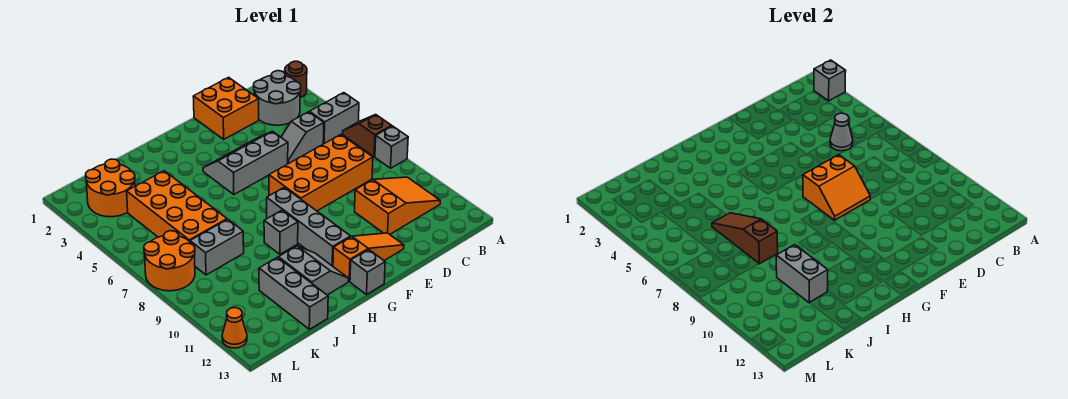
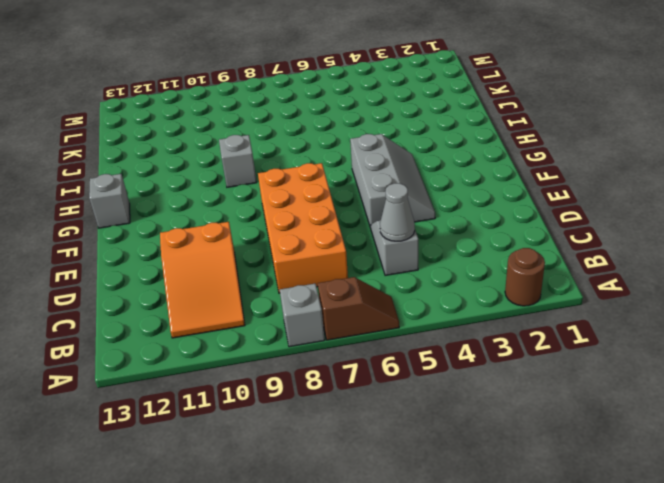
none -> grey 1x2 brick [310,93,359,143]
none -> grey 2x2 round brick [254,71,301,125]
none -> orange 2x2 brick [193,77,259,139]

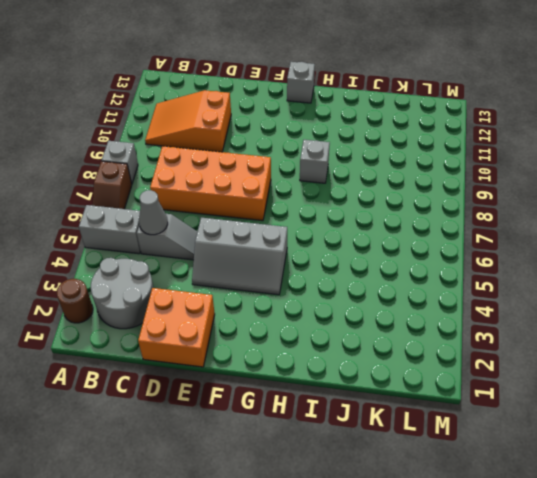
none -> orange 1x3 slope [333,233,404,281]
none -> grey 1x4 brick [267,187,351,266]
none -> grey 2x2 slope [278,246,348,295]

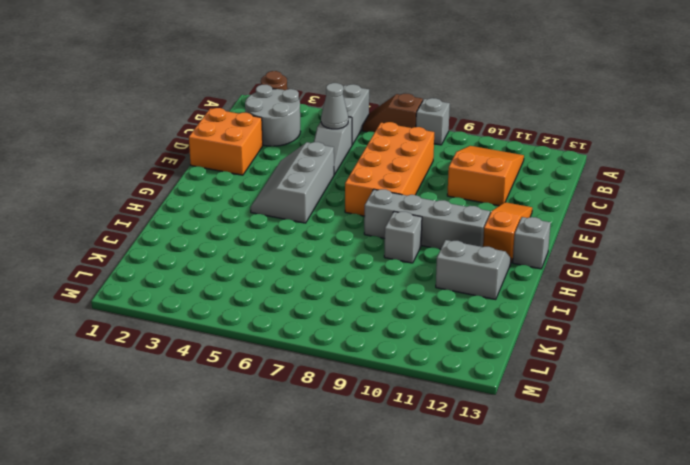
none -> orange 2x4 brick [127,171,227,242]
none -> grey 1x2 brick [190,219,244,275]
none -> grey 1x3 brick [259,257,328,329]

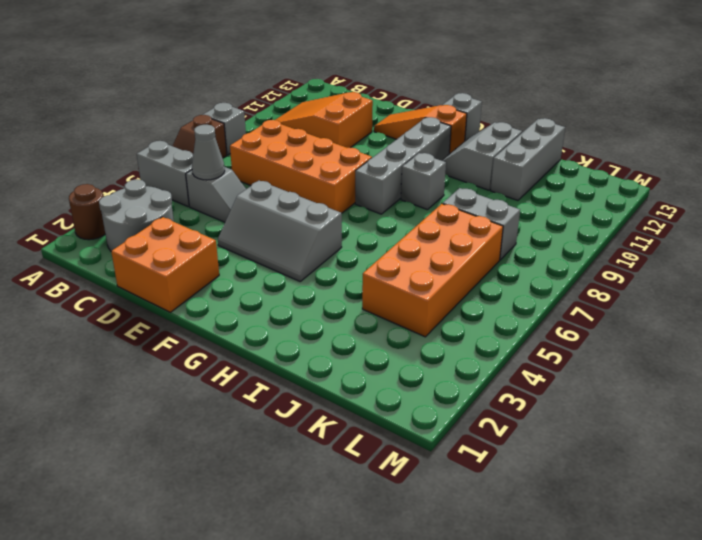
none -> orange 2x2 round brick [86,159,135,217]
none -> orange 2x2 round brick [144,231,195,291]
none -> orange 1x1 cone [222,308,247,348]

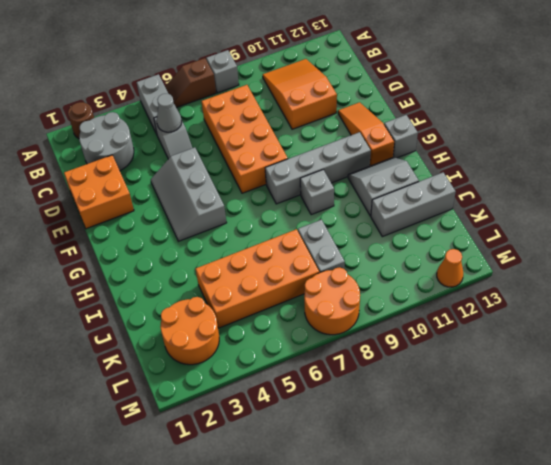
none -> grey 1x1 brick [814,60,846,101]
none -> orange 2x2 slope [803,155,870,220]
none -> brown 1x3 slope [712,213,778,264]

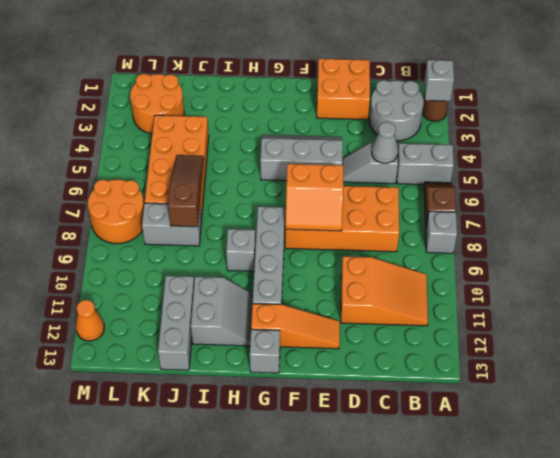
none -> grey 1x2 brick [776,245,828,303]

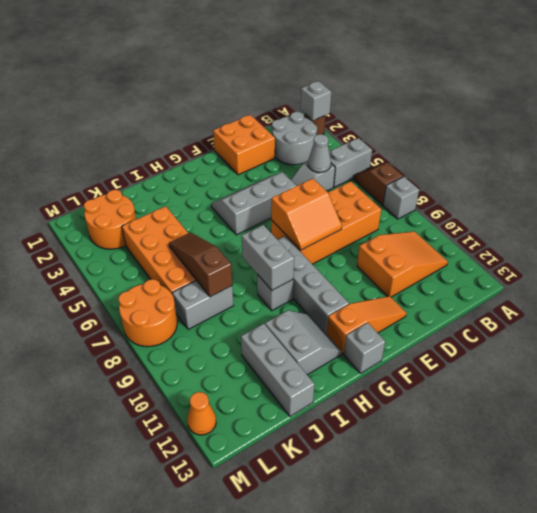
grey 1x2 brick [242,225,294,290] -> grey 1x2 brick moved to [776,245,828,303]

